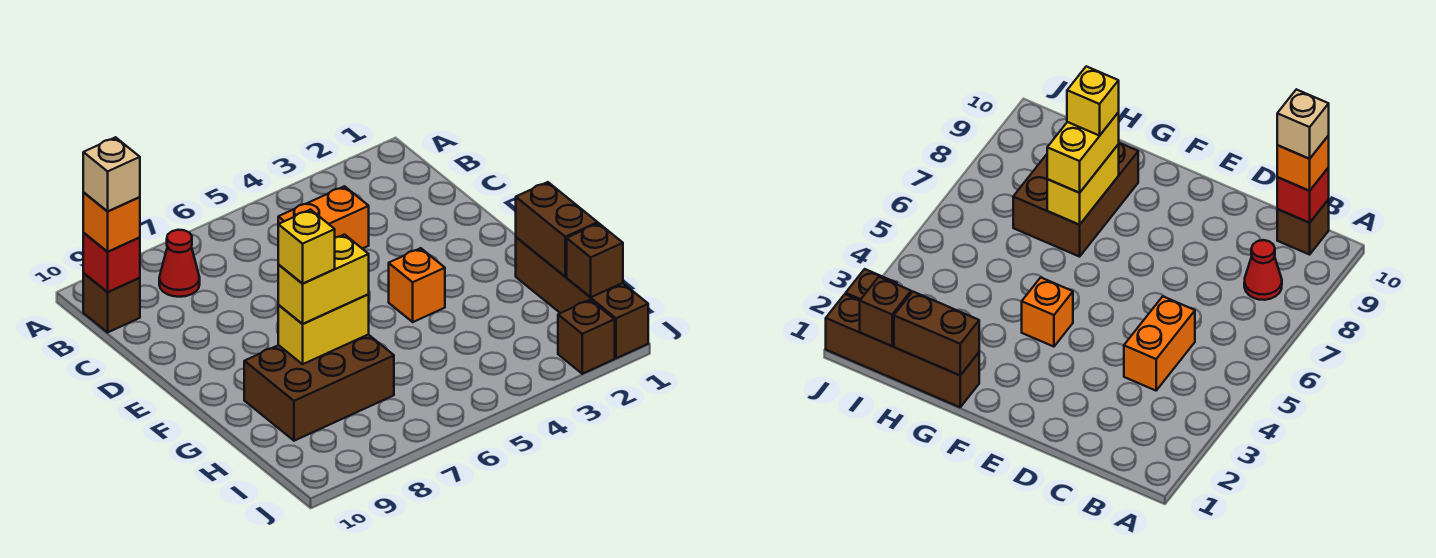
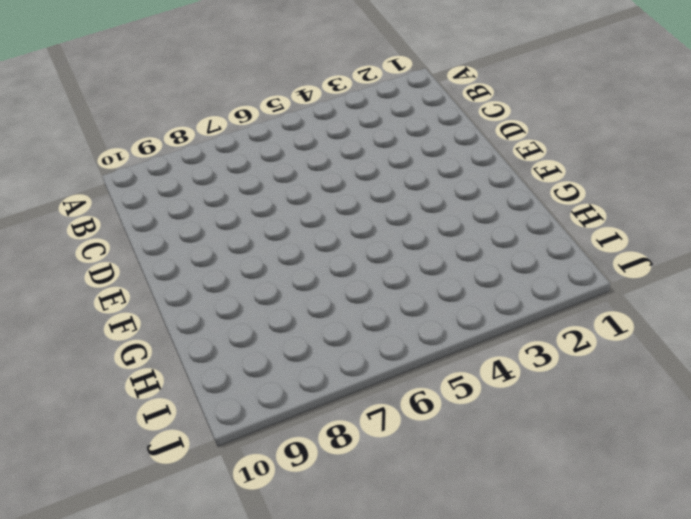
none -> red 1x1 cone [159,230,200,297]
none -> brown 1x1 brick [83,273,140,332]
none -> orange 1x2 brick [278,186,369,249]

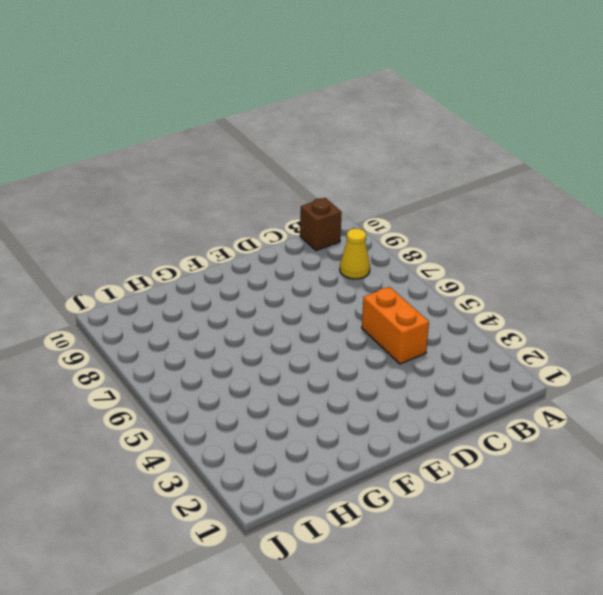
yellow 1x1 cone [340,228,370,279] -> red 1x1 cone [159,230,200,297]
none -> orange 1x1 brick [389,248,445,322]
none -> brown 1x4 brick [516,237,648,358]
none -> brown 2x3 brick [244,335,394,441]

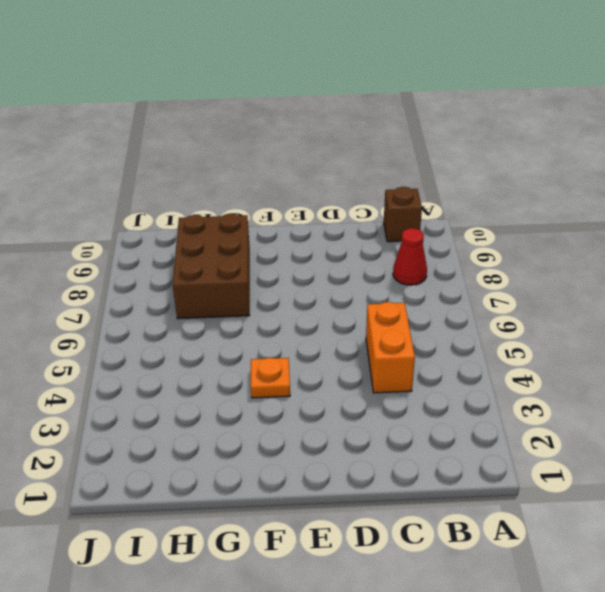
orange 1x1 plate [251,358,290,398] -> orange 1x1 brick [389,248,445,322]
none -> brown 1x4 brick [516,237,648,358]
none -> brown 1x1 brick [558,300,615,374]
none -> red 1x1 brick [83,233,140,292]

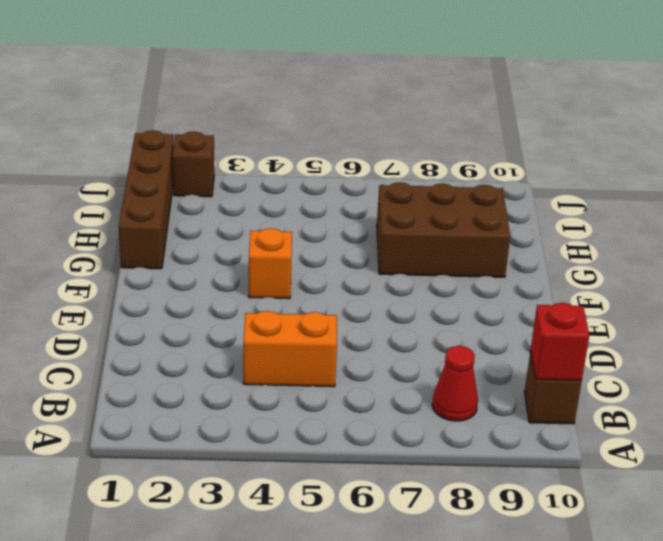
none -> brown 1x2 brick [516,182,598,277]
none -> yellow 1x2 brick [278,294,369,364]
none -> brown 1x1 brick [567,223,623,297]

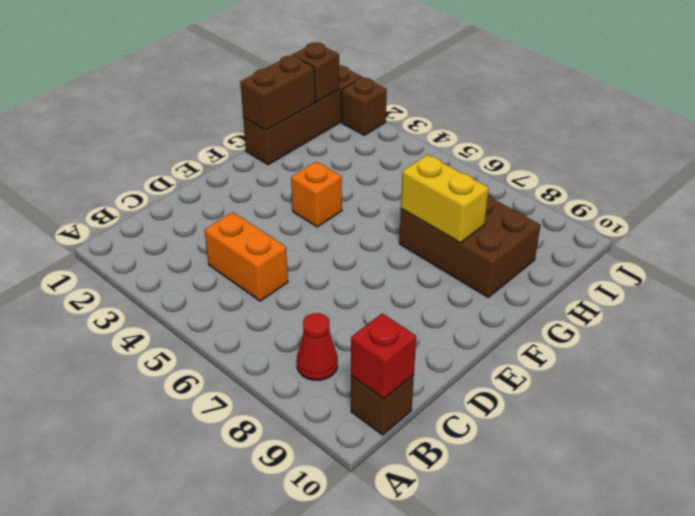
none -> orange 1x1 brick [83,193,140,252]
none -> yellow 1x2 brick [278,235,369,324]
none -> tan 1x1 brick [83,137,140,211]

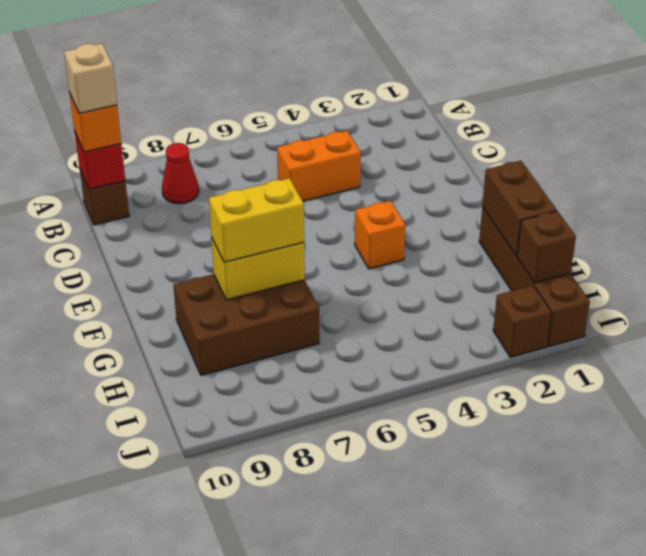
none -> yellow 1x1 brick [278,210,335,283]

